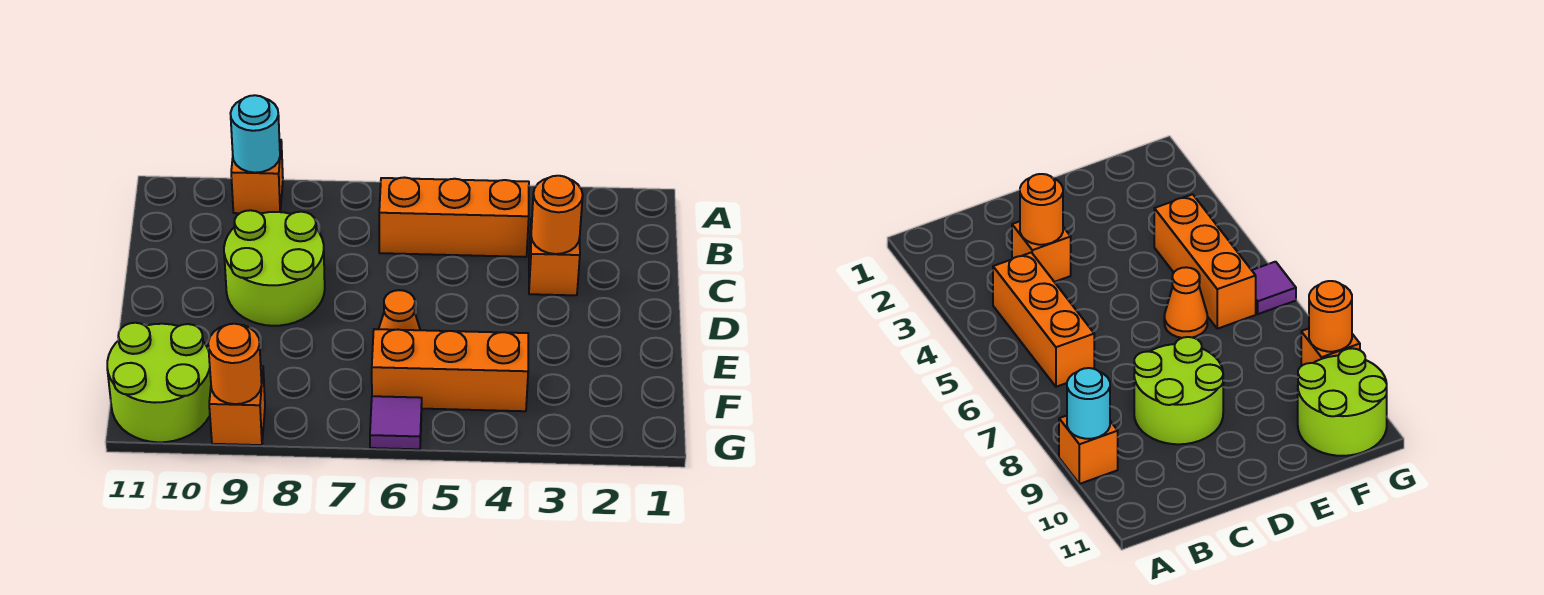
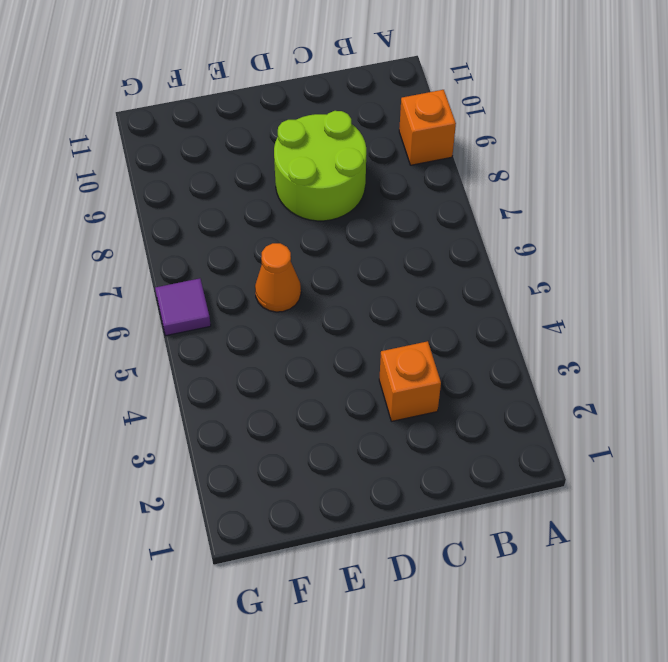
none -> orange 1x3 brick [379,178,529,257]
none -> orange 1x3 brick [372,329,528,411]
none -> lime 2x2 round brick [107,323,211,442]

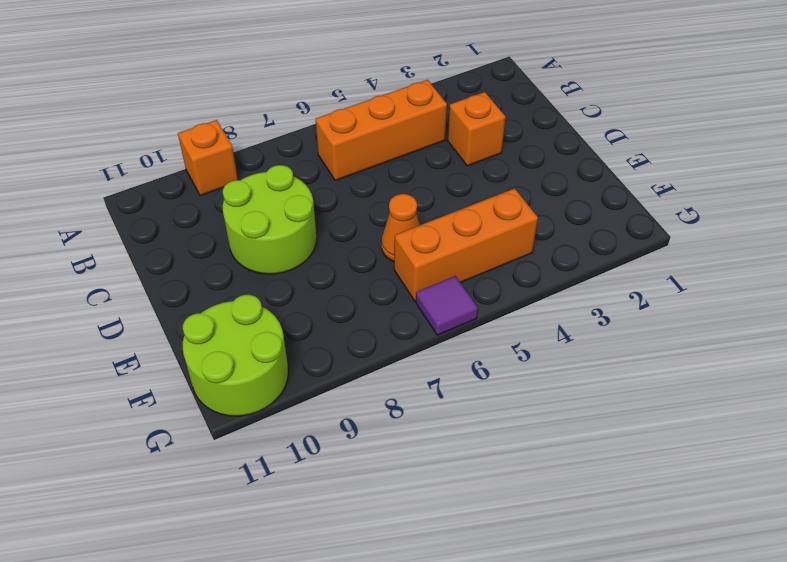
none -> orange 1x1 brick [209,366,265,445]
none -> cyan 1x1 round brick [230,95,280,173]
none -> orange 1x1 round brick [531,176,583,254]

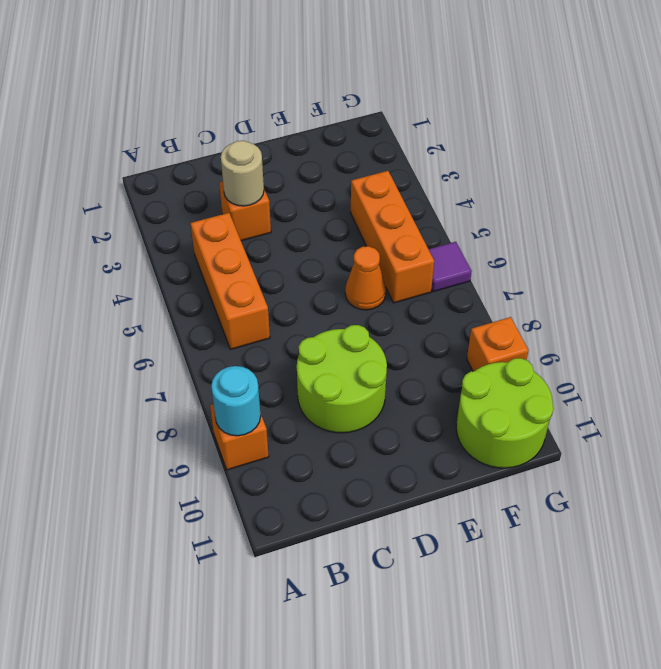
tan 1x1 round brick [221,141,264,206] -> orange 1x1 round brick [531,176,583,254]
none -> orange 1x1 round brick [208,324,262,404]

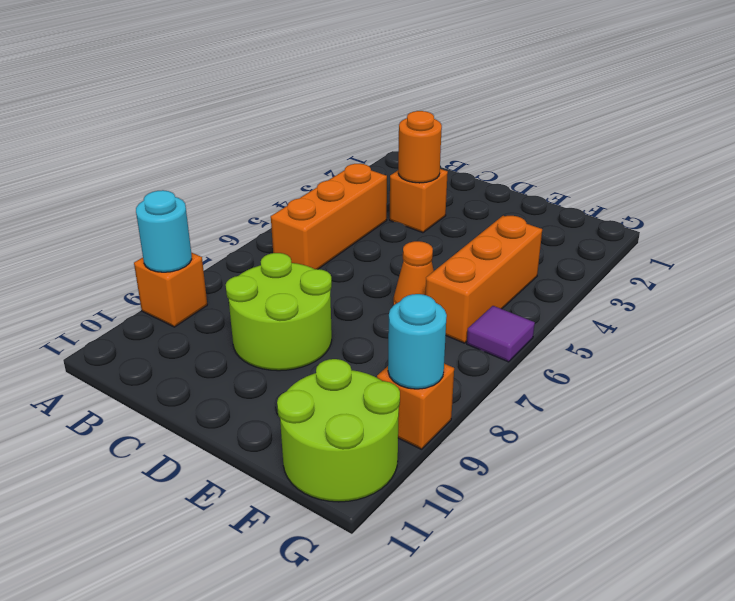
cyan 1x1 round brick [388,294,447,389] -> orange 1x1 round brick [208,324,262,404]

